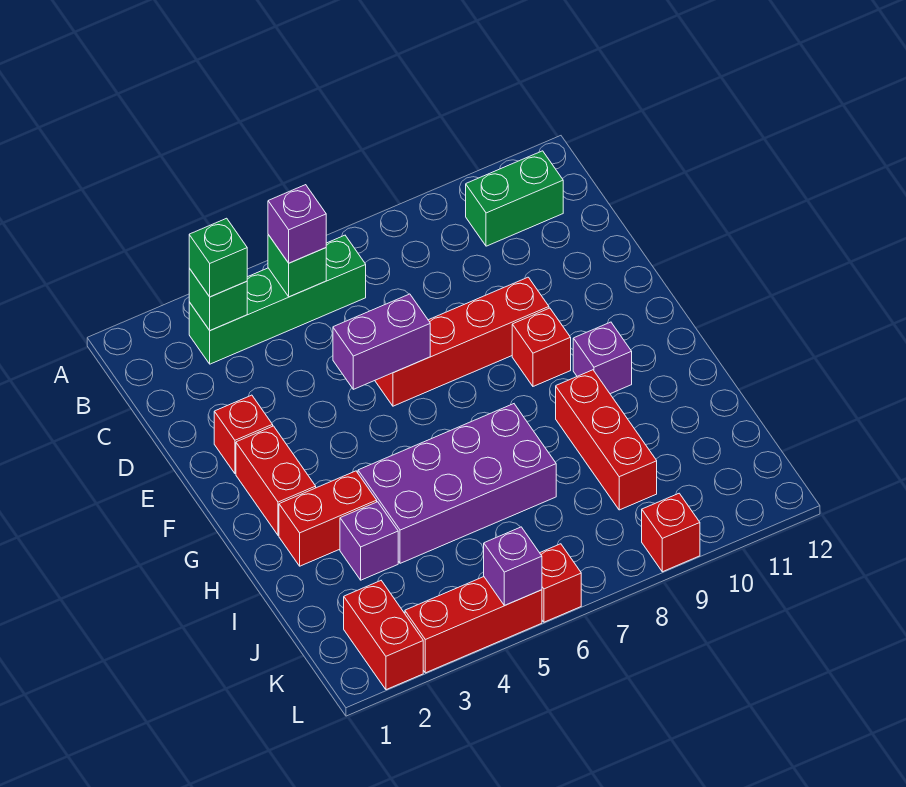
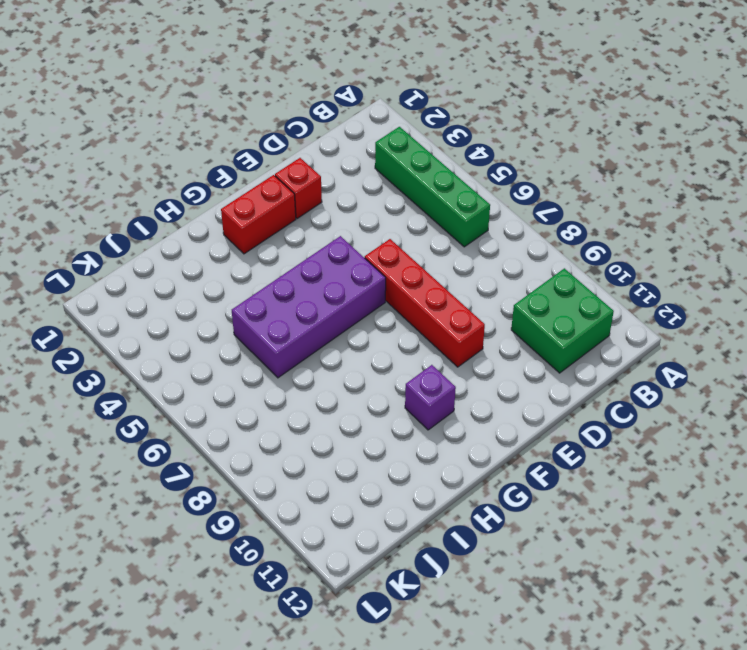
green 2x2 brick [511,268,614,373] -> green 1x2 brick [466,151,563,246]
purple 2x4 brick [232,236,386,378] -> purple 2x4 brick turned to [358,404,556,563]
none -> red 1x1 brick [512,308,571,386]
none -> red 1x2 brick [279,471,377,566]
none -> red 1x3 brick [556,370,657,510]

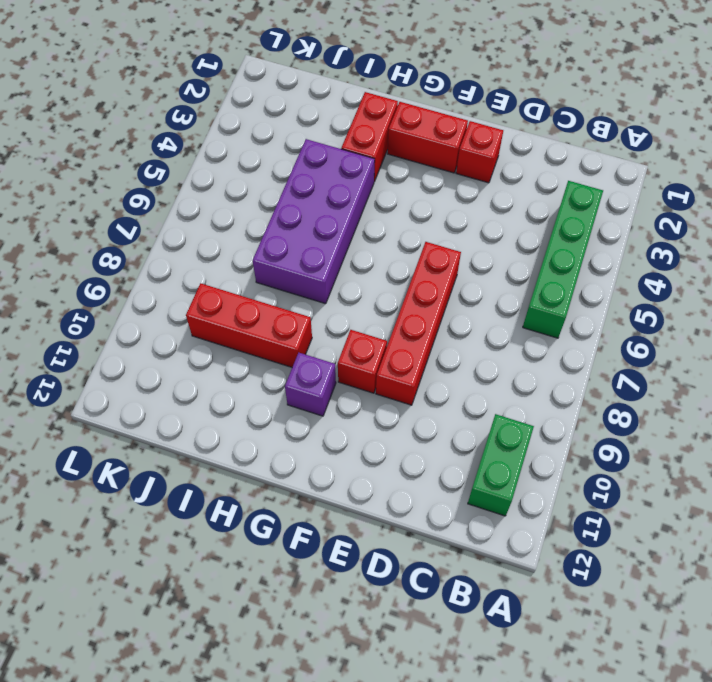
none -> purple 1x1 brick [340,502,398,580]
none -> red 1x2 brick [344,581,423,690]
none -> red 1x3 brick [405,577,542,673]

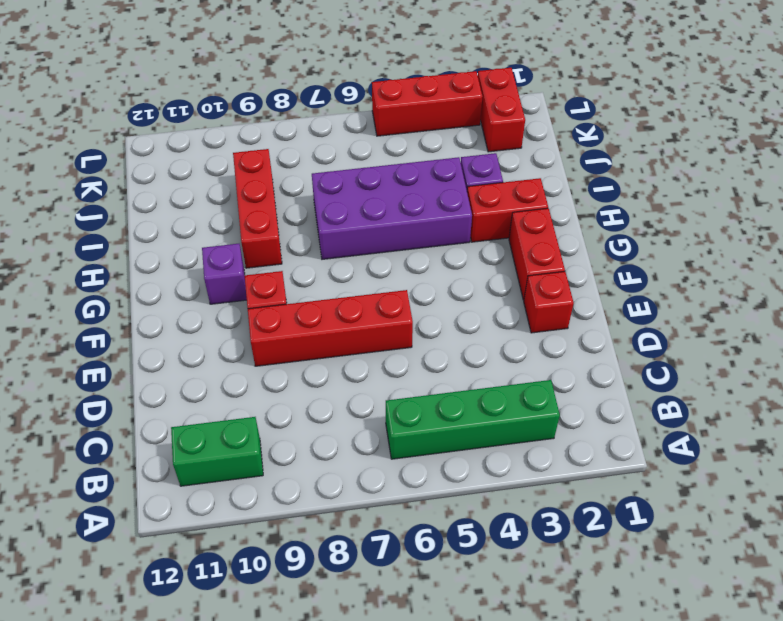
none -> red 1x1 brick [540,544,581,622]
none -> red 1x1 brick [642,493,700,572]
none -> green 1x1 brick [189,269,247,331]

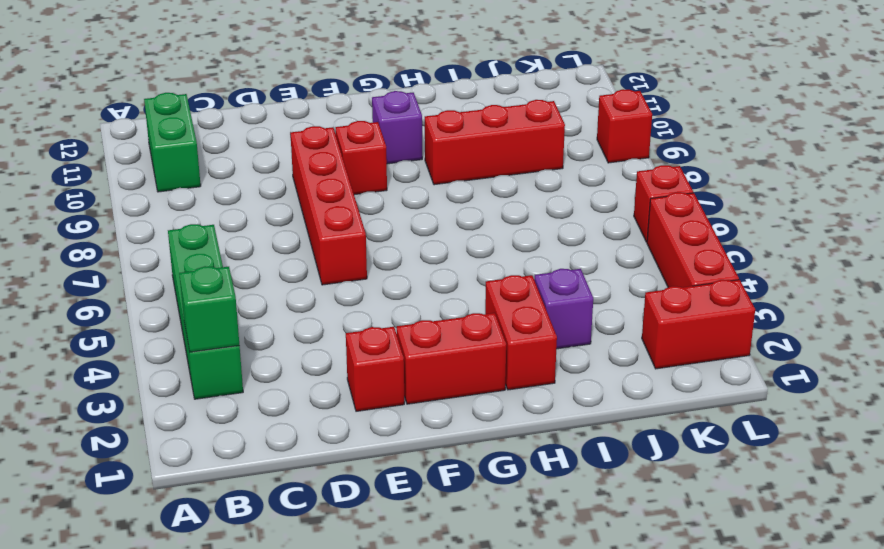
none -> purple 2x4 brick [358,404,556,563]
none -> green 1x1 brick [268,235,326,297]
none -> purple 1x2 brick [333,294,430,389]

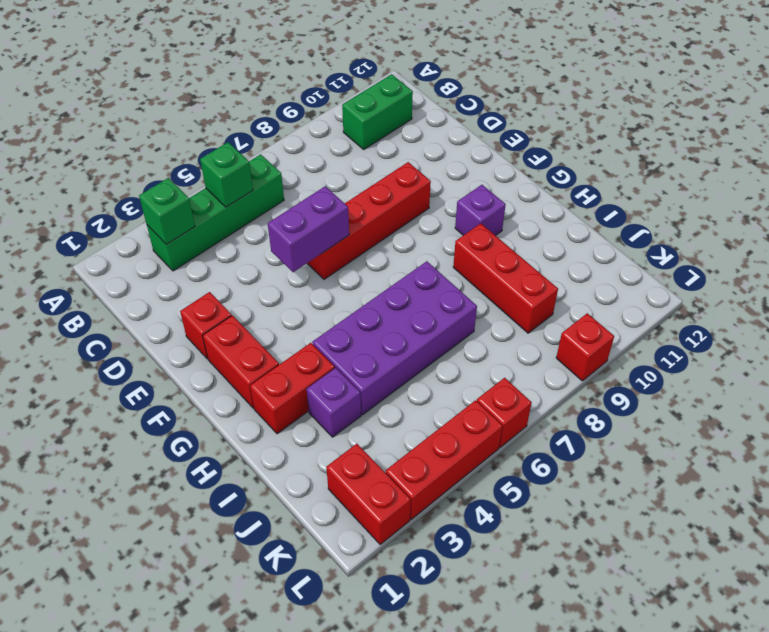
none -> red 1x1 brick [512,308,571,386]
none -> purple 1x1 brick [484,527,542,605]
none -> green 1x1 brick [189,218,247,297]

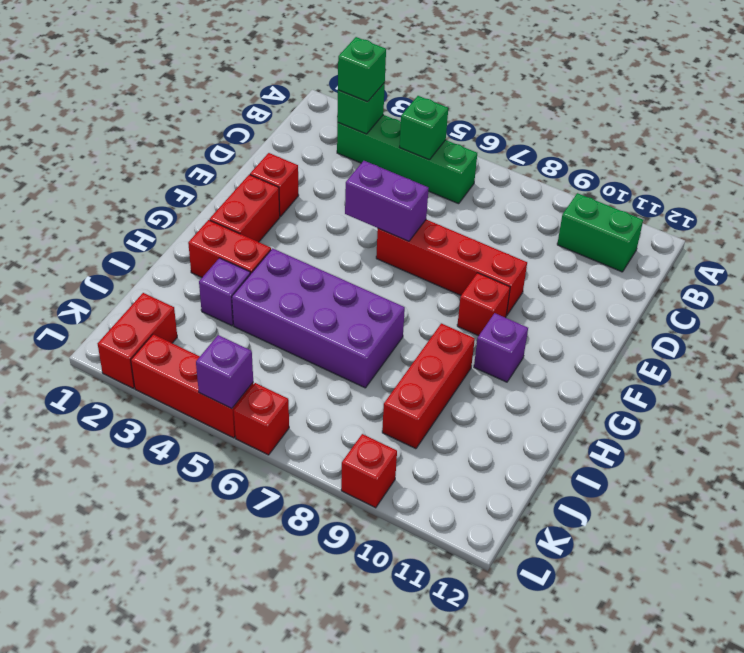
none -> purple 1x1 brick [268,185,326,263]

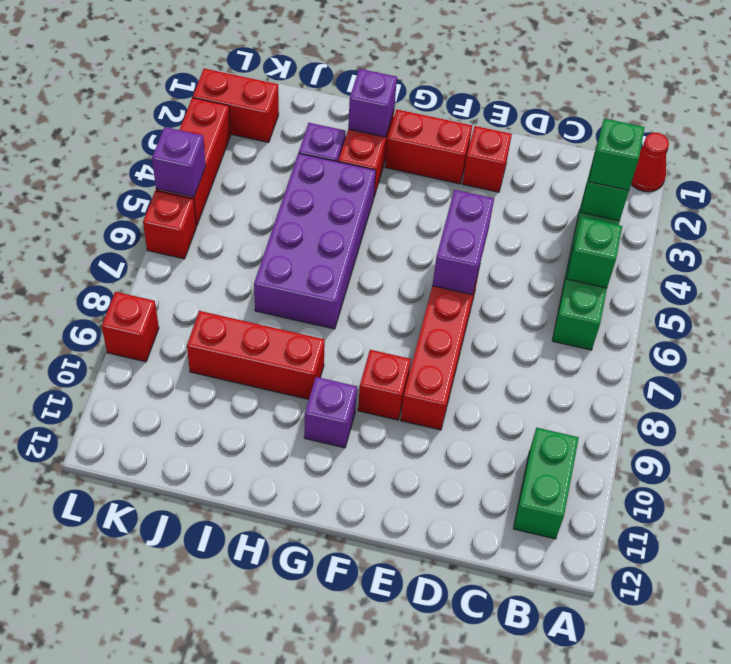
red 1x1 cone [631,133,669,192] -> none
purple 1x1 brick [348,69,397,137] -> purple 1x1 brick moved to [268,185,326,263]

